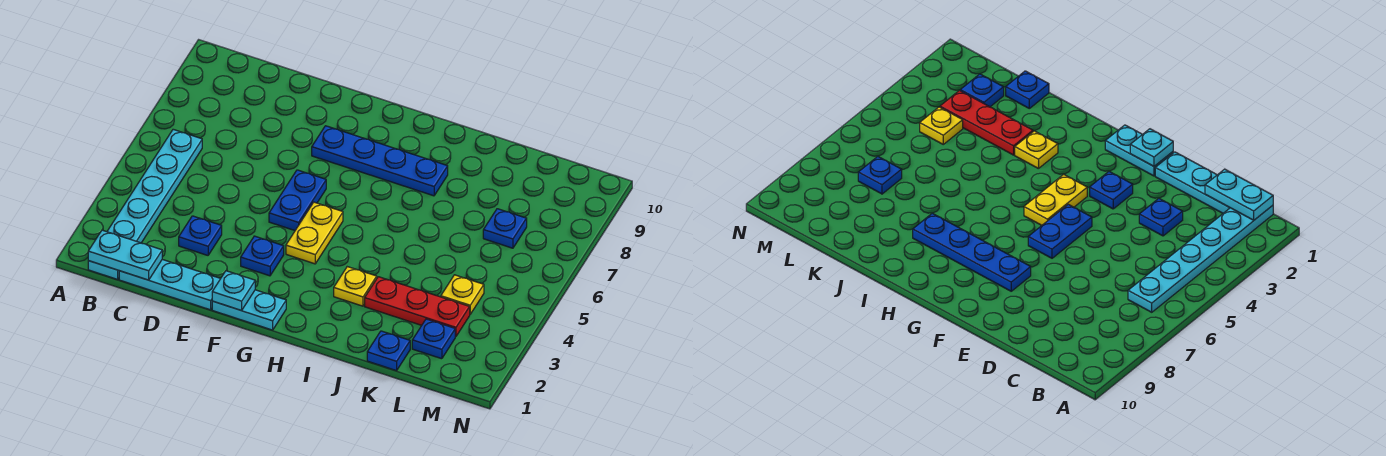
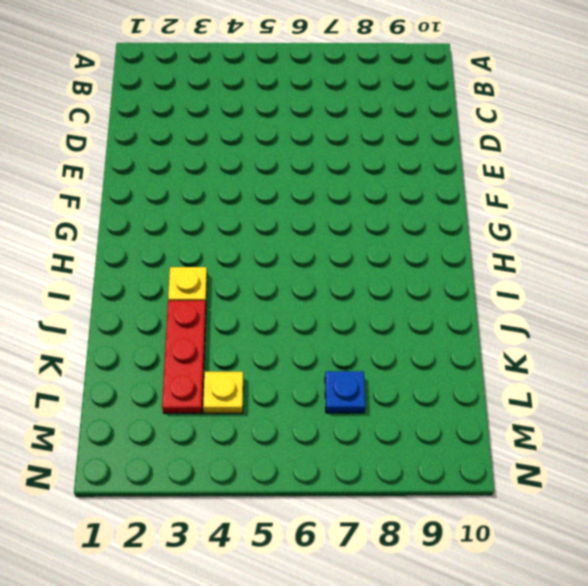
none -> cyan 1x6 plate [88,129,202,279]
none -> cyan 1x3 plate [119,260,221,310]
none -> blue 1x1 plate [179,216,222,255]

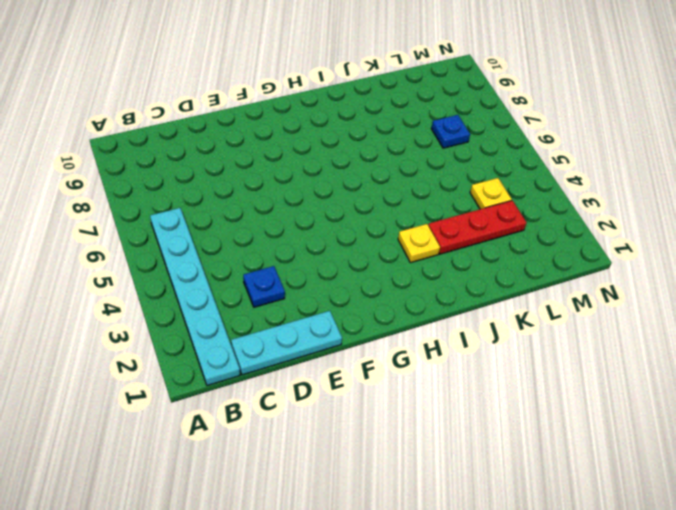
none -> cyan 1x2 plate [212,290,286,330]
none -> blue 1x1 plate [241,236,284,276]
none -> blue 1x2 plate [269,170,326,230]

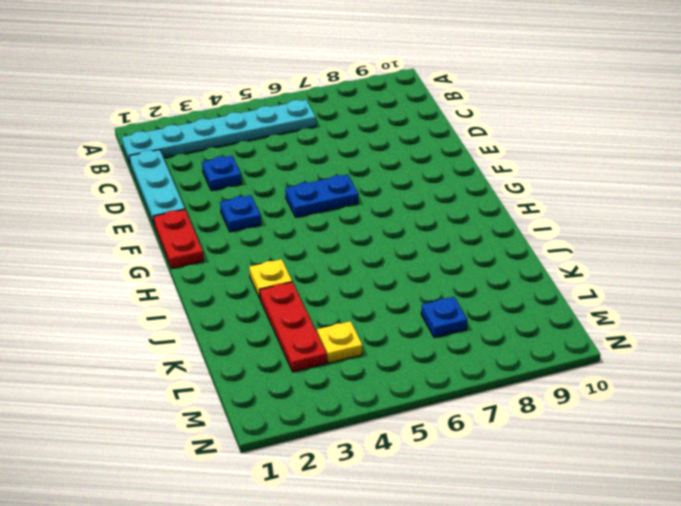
red 1x2 plate [153,209,204,269] -> cyan 1x2 plate [212,290,286,330]
none -> blue 1x4 plate [312,126,448,196]
none -> yellow 1x2 plate [286,202,343,264]
none -> blue 1x1 plate [367,331,410,371]

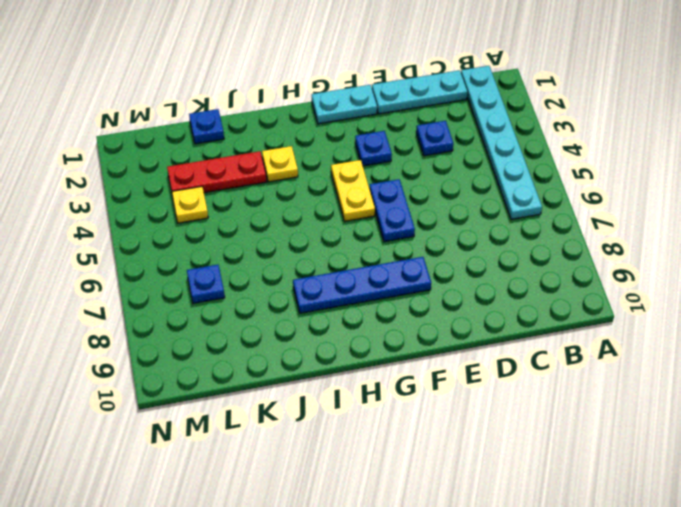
none -> blue 1x1 plate [412,319,455,359]
none -> cyan 1x2 plate [88,230,162,280]
none -> cyan 1x1 plate [212,271,255,310]

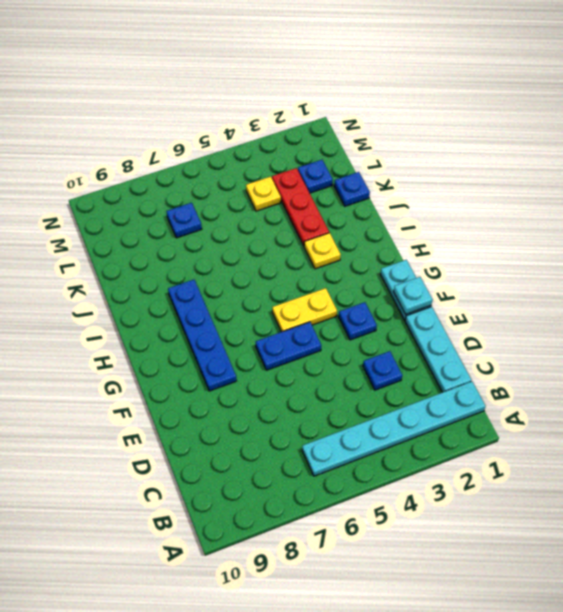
none -> cyan 1x2 plate [88,230,162,280]

